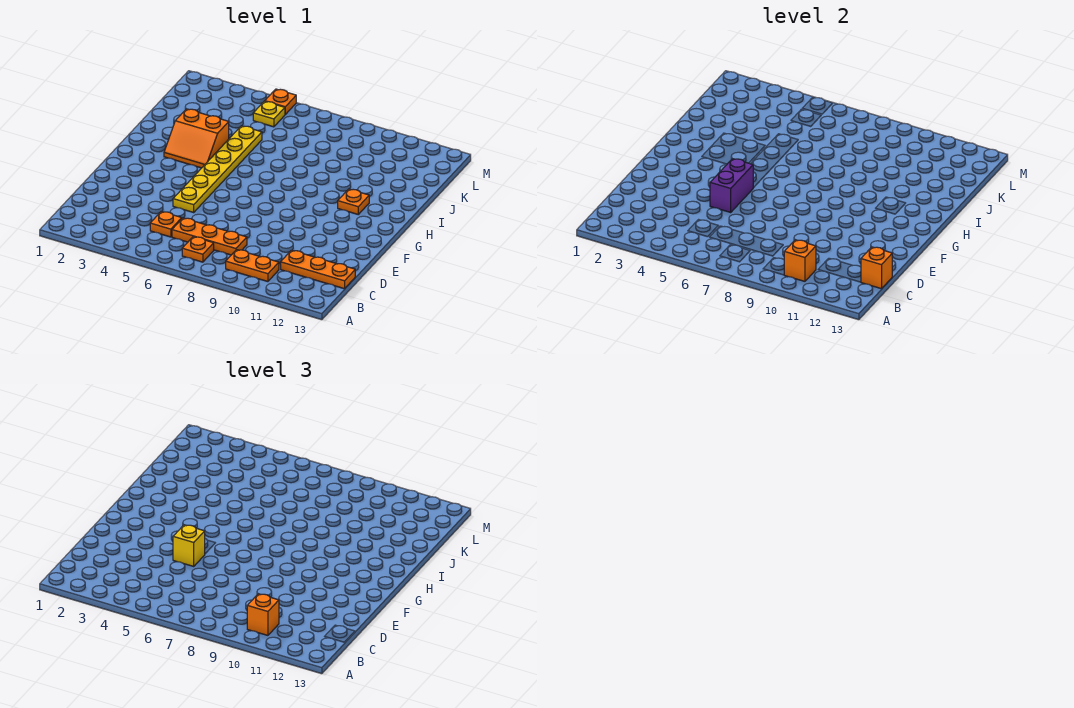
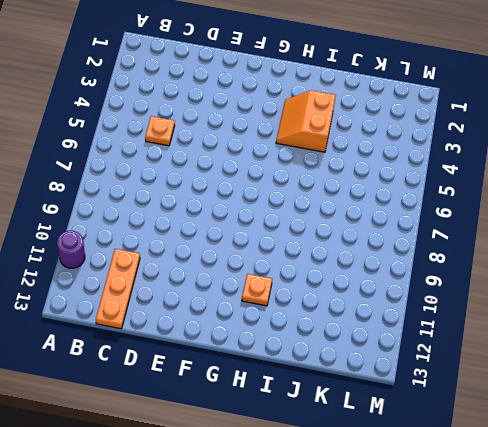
purple 1x1 round brick [57,231,85,268] -> none
none -> orange 1x1 plate [182,237,214,262]
none -> orange 1x2 plate [226,250,279,281]
none -> orange 1x3 plate [172,218,247,255]

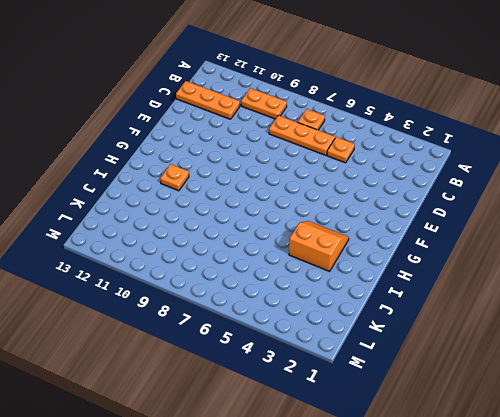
none -> yellow 1x6 plate [173,126,262,212]
none -> yellow 1x1 plate [253,101,285,127]
none -> orange 1x1 plate [265,89,296,114]

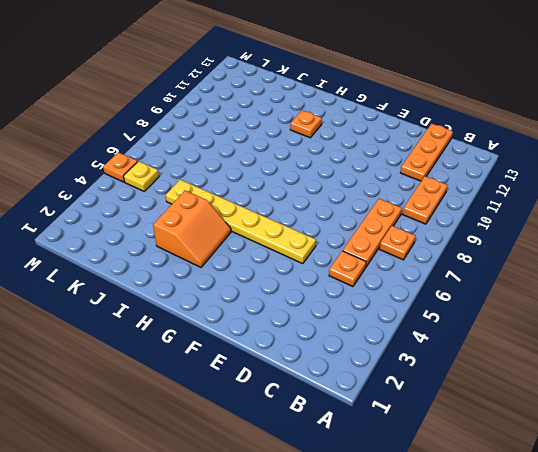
none -> orange 1x1 brick [784,240,816,281]
none -> orange 1x1 brick [861,247,892,289]
none -> purple 1x2 brick [710,159,753,212]

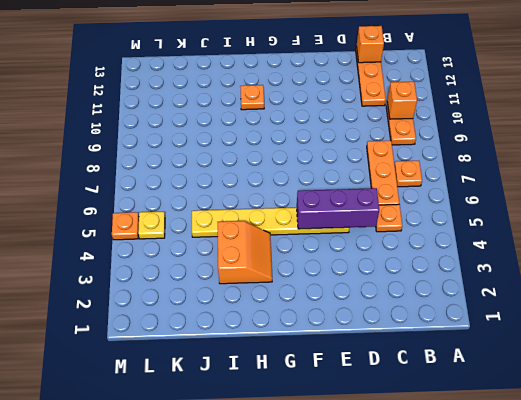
purple 1x3 brick [297,188,379,229] -> purple 1x2 brick [710,159,753,212]
none -> orange 1x1 brick [247,594,279,635]
none -> yellow 1x1 brick [173,525,205,566]

